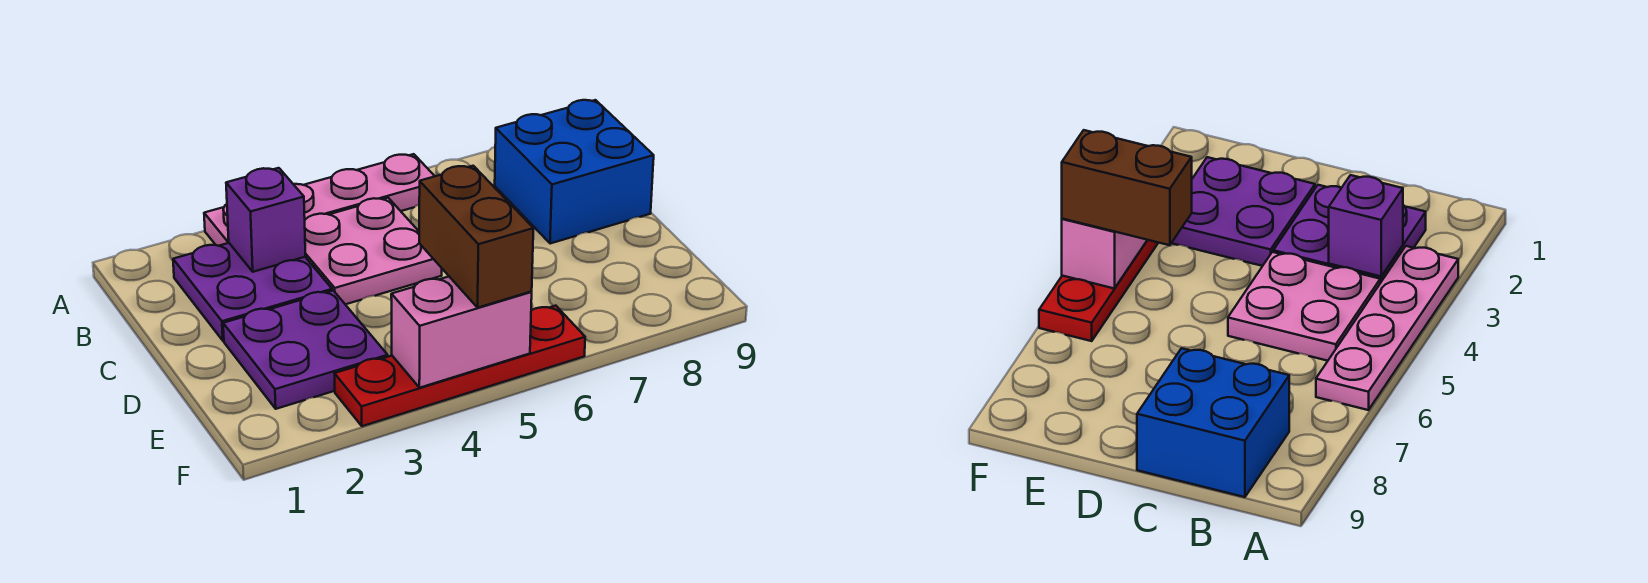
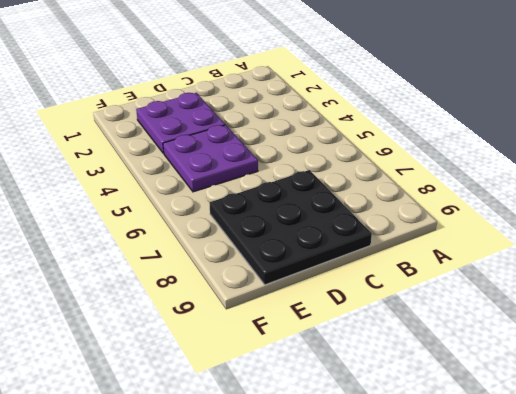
black 3x3 plate [209,170,372,285] -> blue 2x2 brick [495,100,654,244]
purple 2x2 plate [163,125,258,192] -> purple 2x2 plate moved to [173,243,332,341]
none -> pink 1x4 plate [204,154,435,246]
none -> pink 2x2 plate [305,198,442,304]

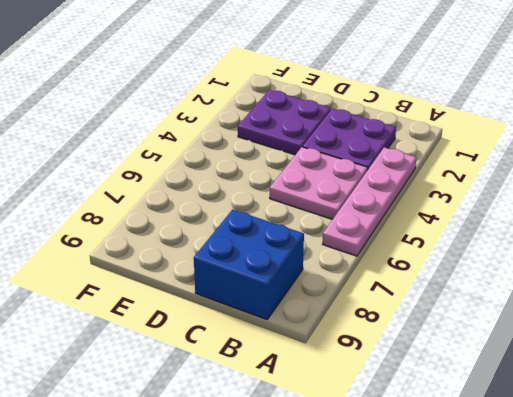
none -> red 1x4 plate [334,306,585,426]
none -> purple 1x1 brick [226,168,305,272]

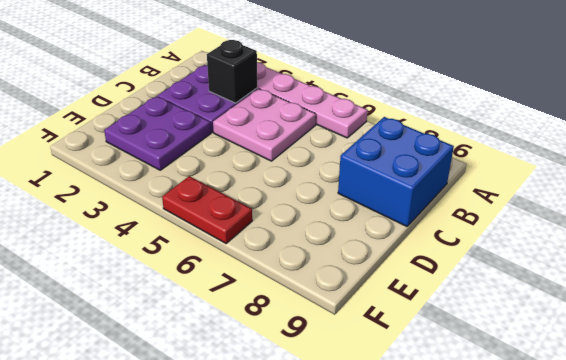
black 1x1 brick [207,40,257,103] -> purple 1x1 brick [226,168,305,272]
red 1x2 plate [162,176,252,243] -> red 1x4 plate [334,306,585,426]
none -> pink 1x2 brick [391,277,532,388]
none -> brown 1x2 brick [419,166,533,308]

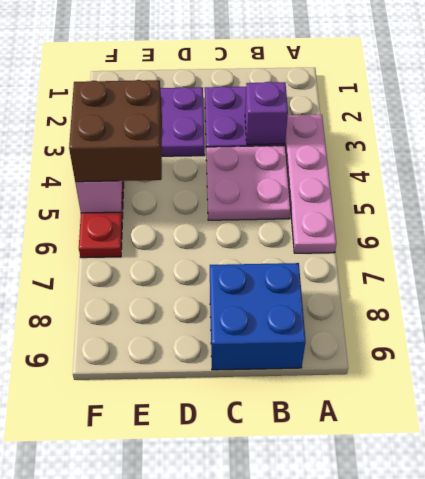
brown 2x2 brick [69,80,162,182] -> brown 1x2 brick [419,166,533,308]

